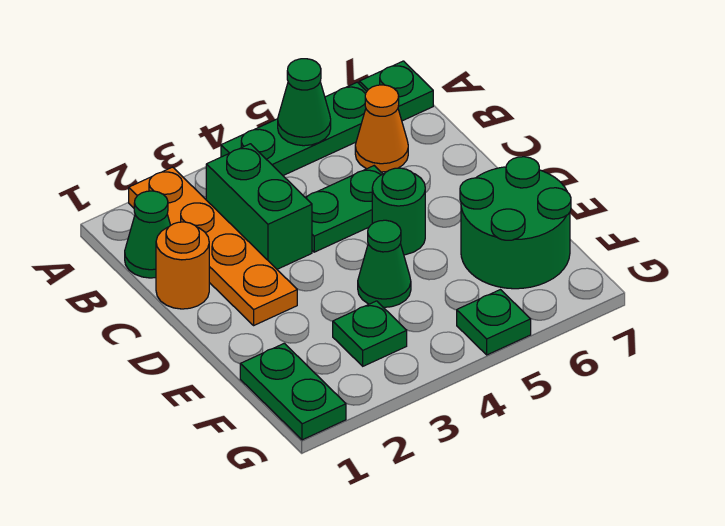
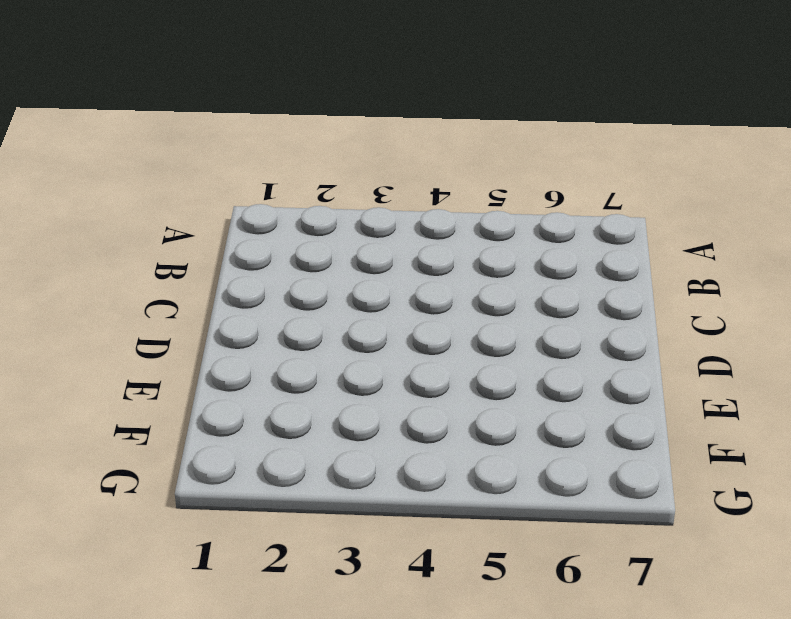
none -> orange 1x4 plate [129,167,297,325]
none -> green 1x3 plate [221,82,367,175]
none -> green 1x1 plate [359,61,433,121]

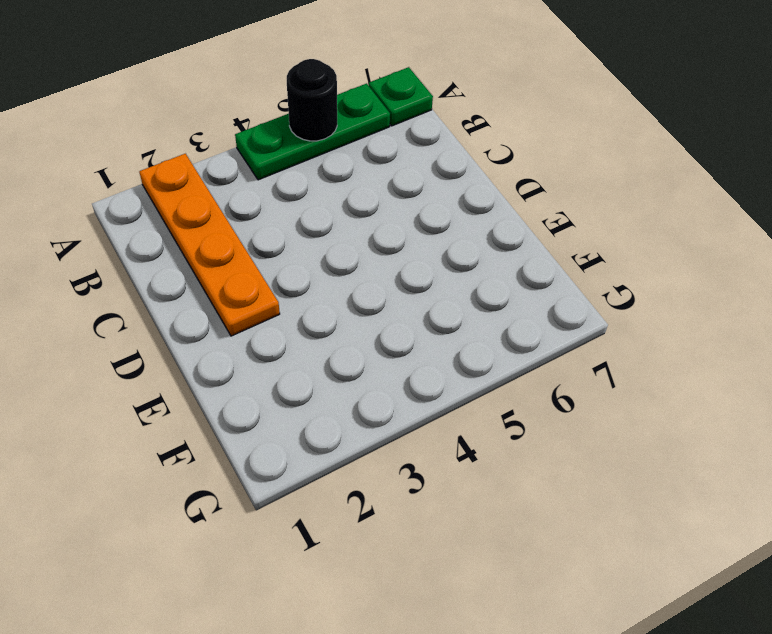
black 1x1 round brick [287,59,337,141] -> green 1x1 cone [278,59,331,146]
none -> green 1x1 cone [125,191,171,278]
none -> green 1x2 brick [206,144,312,269]
none -> orange 1x1 cone [355,85,408,172]

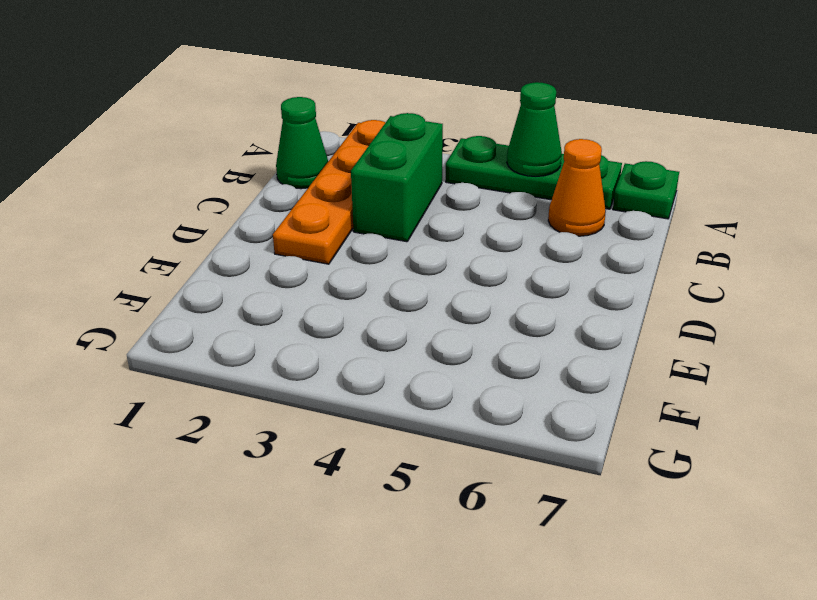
none -> orange 1x1 round brick [156,222,209,309]
none -> green 1x2 plate [305,166,382,252]
none -> green 1x1 round brick [372,168,425,255]

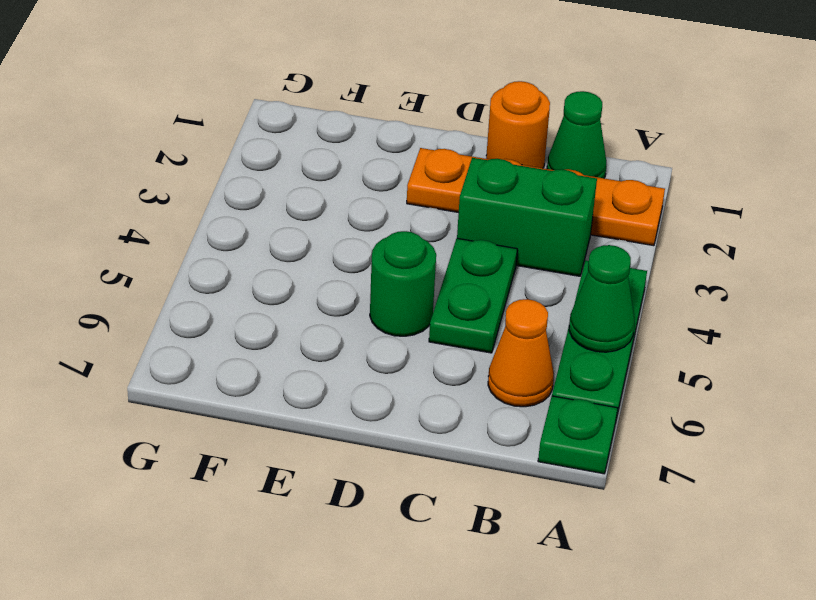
none -> green 1x1 cone [358,220,411,307]
none -> green 2x2 round brick [460,157,571,289]
none -> green 1x2 plate [240,343,346,440]

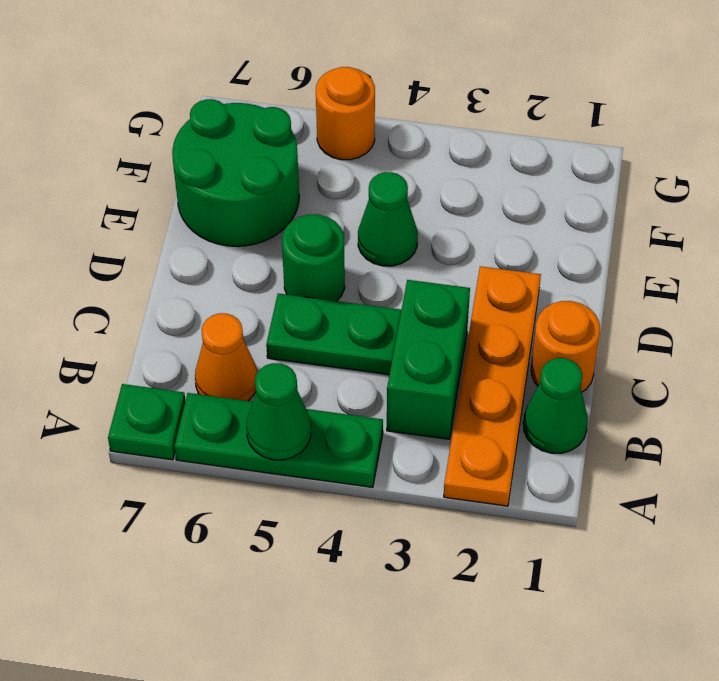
orange 1x1 round brick [316,67,375,160] -> green 1x1 plate [457,290,531,355]
none -> green 1x2 plate [240,343,346,440]
none -> green 1x1 plate [333,301,407,366]

